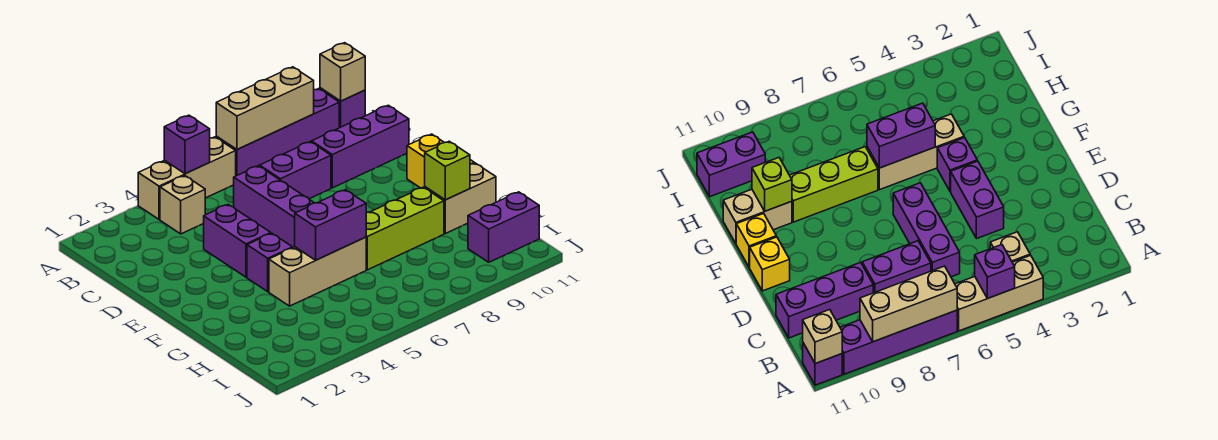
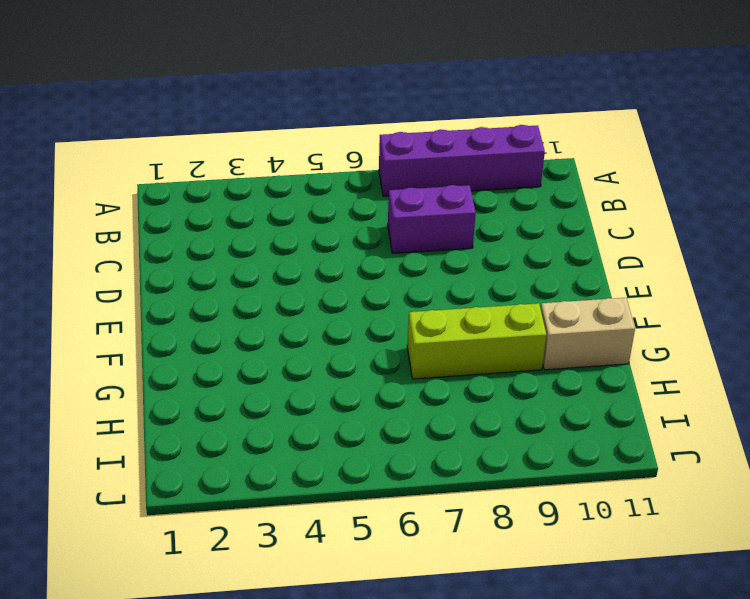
none -> tan 1x3 brick [138,137,236,219]
none -> purple 1x1 brick [320,88,365,128]
none -> tan 1x1 brick [160,176,205,234]

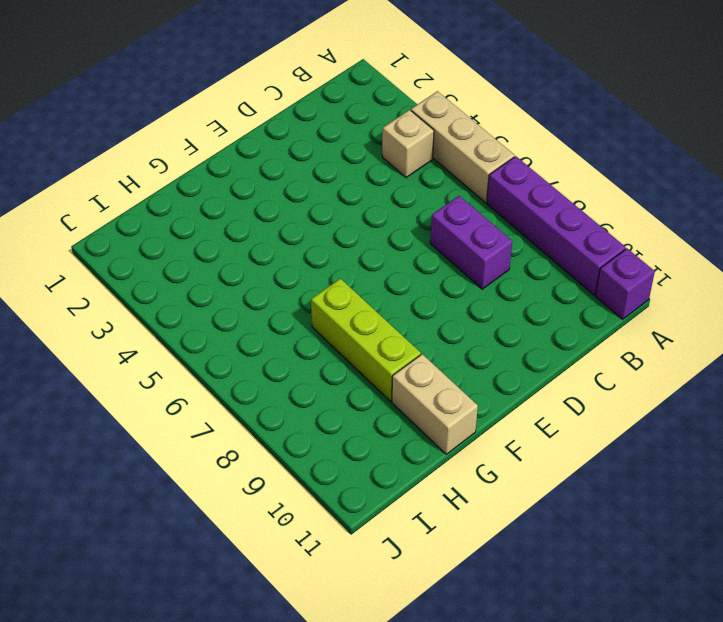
none -> purple 1x3 brick [234,166,314,248]
none -> purple 1x3 brick [312,105,409,188]
none -> purple 1x2 brick [204,204,271,277]

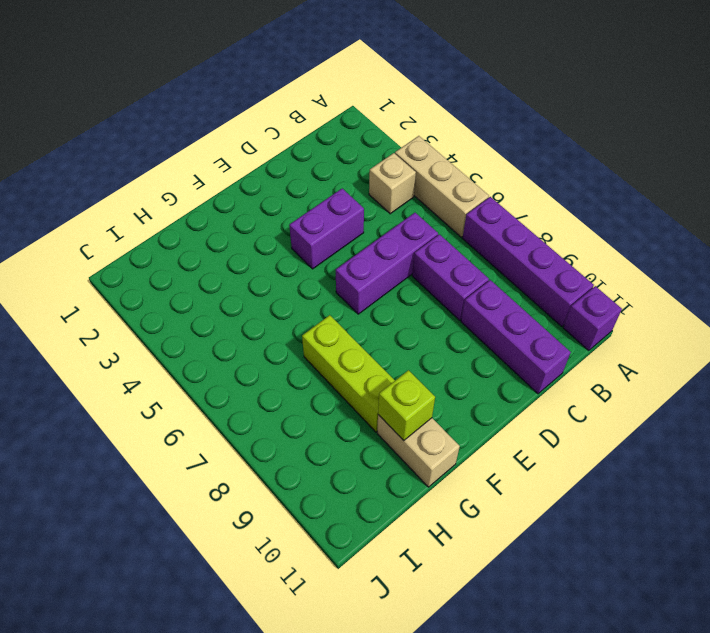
none -> yellow 1x1 brick [407,134,444,188]
none -> purple 1x1 brick [247,233,293,292]
none -> yellow 1x1 brick [736,213,776,267]

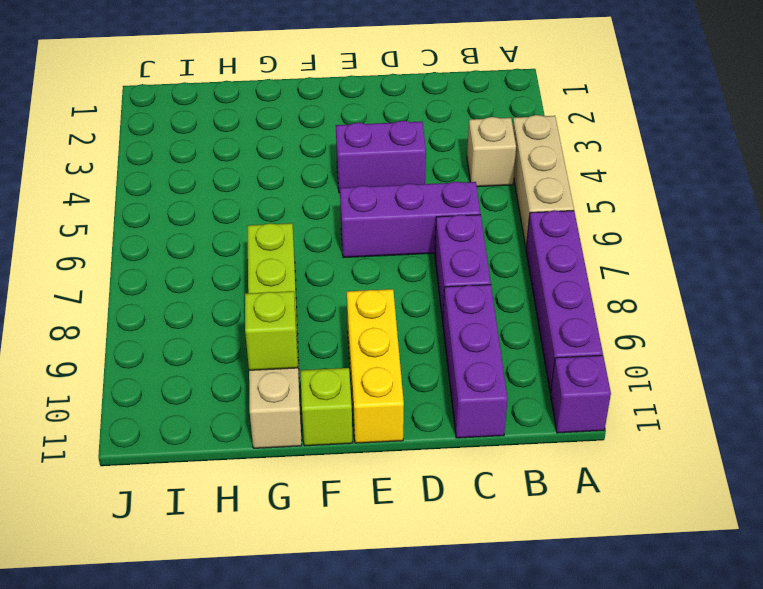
yellow 1x3 brick [347,289,404,443] -> yellow 1x1 brick [407,134,444,188]
lime 1x1 brick [301,368,353,446] -> yellow 1x1 brick [736,213,776,267]
none -> purple 1x1 brick [247,233,293,292]
none -> tan 1x3 brick [269,237,366,306]
none -> purple 1x2 brick [468,192,539,262]

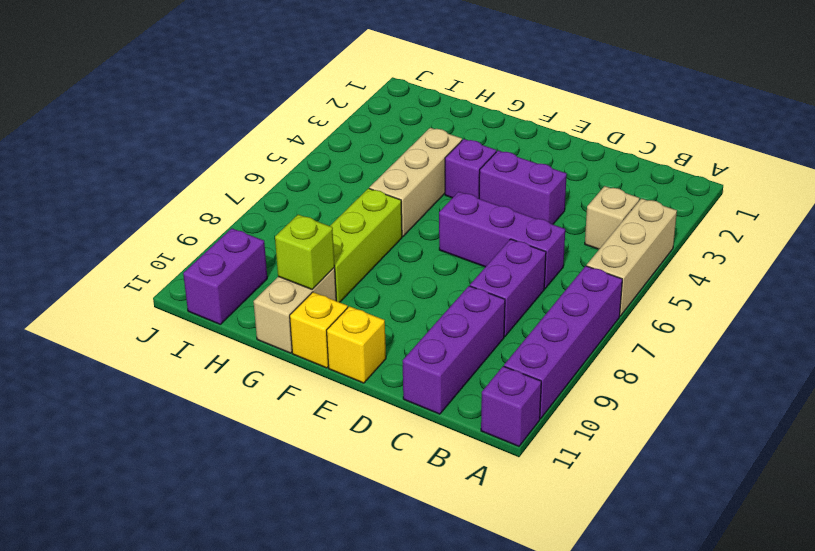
none -> purple 1x1 brick [164,115,210,174]
none -> tan 1x3 brick [216,67,314,150]
none -> tan 1x1 brick [320,43,365,101]

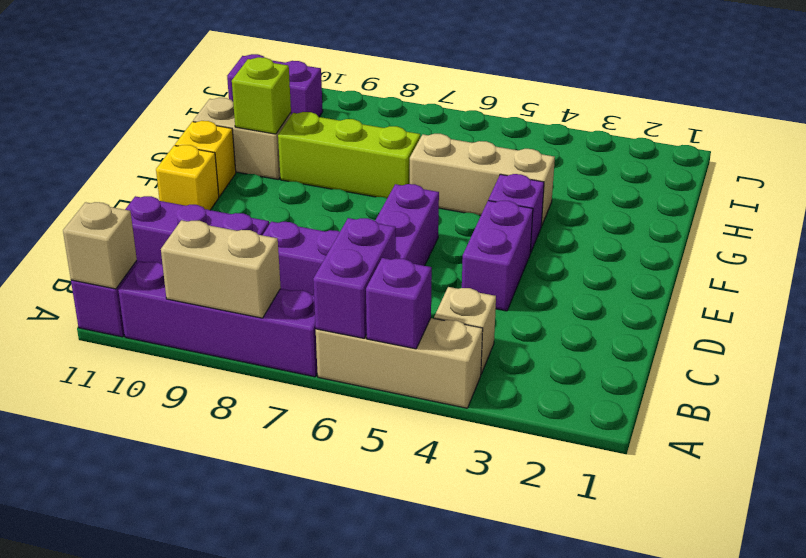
purple 1x2 brick [313,218,396,338] -> purple 1x2 brick turned to [295,190,366,260]
tan 1x2 brick [161,220,281,318] -> tan 1x3 brick [216,67,314,150]

